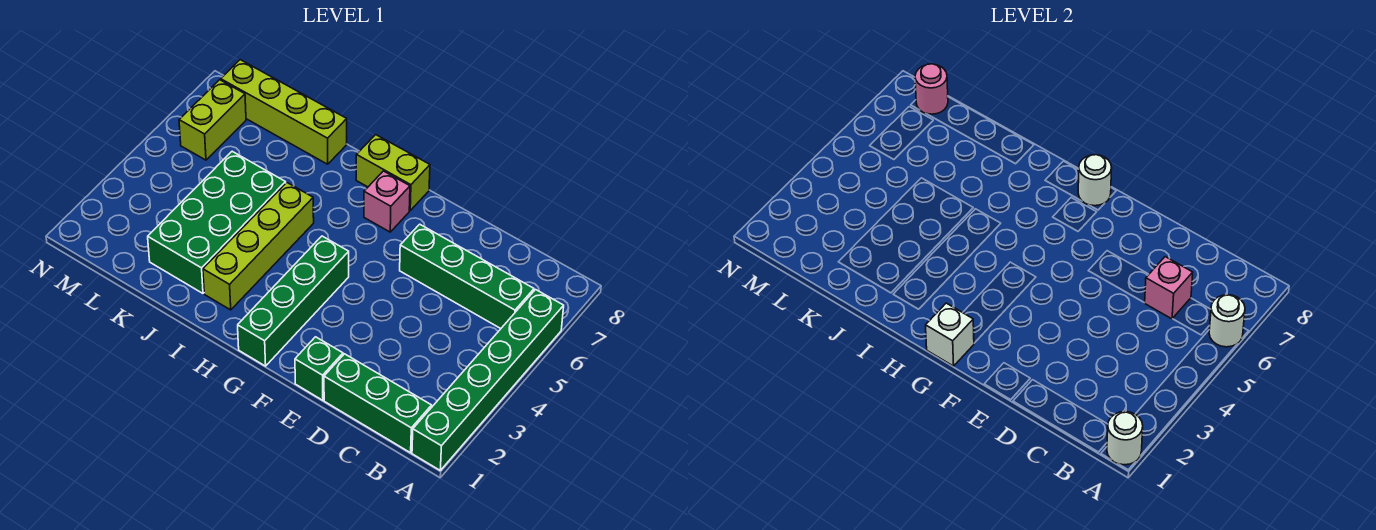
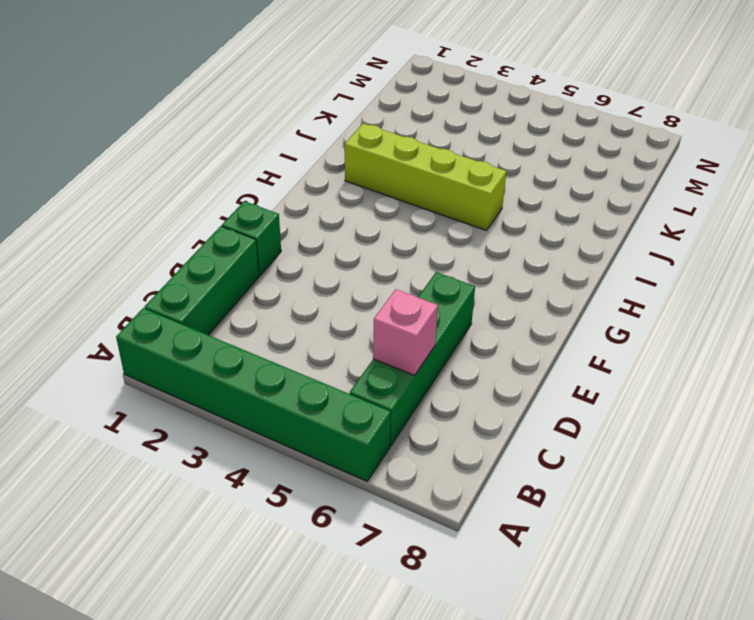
none -> green 1x4 brick [238,236,349,366]
none -> pink 1x1 brick [364,171,410,232]
none -> lime 1x2 brick [356,135,430,210]

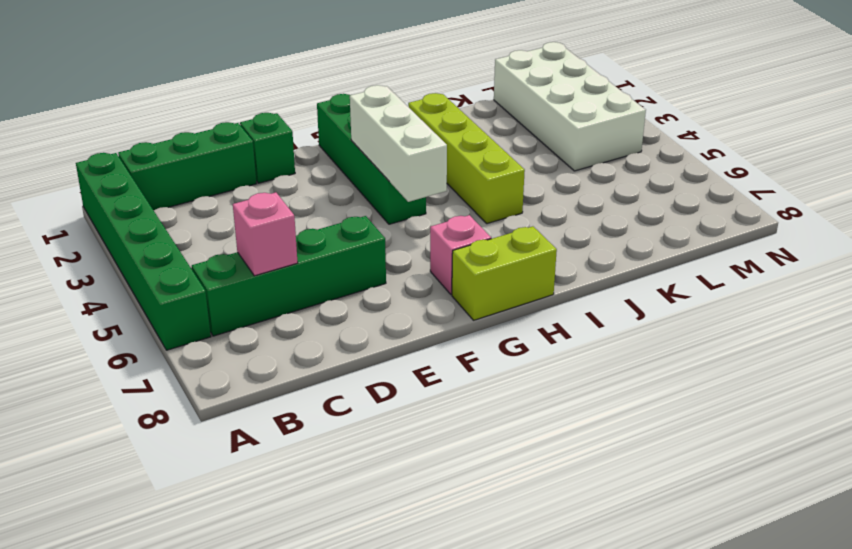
white 1x3 brick [350,85,447,202] -> none
white 2x4 brick [494,42,646,171] -> none
none -> green 2x4 brick [148,151,286,293]
none -> lime 1x4 brick [221,60,347,164]
none -> lime 1x2 brick [179,80,246,160]

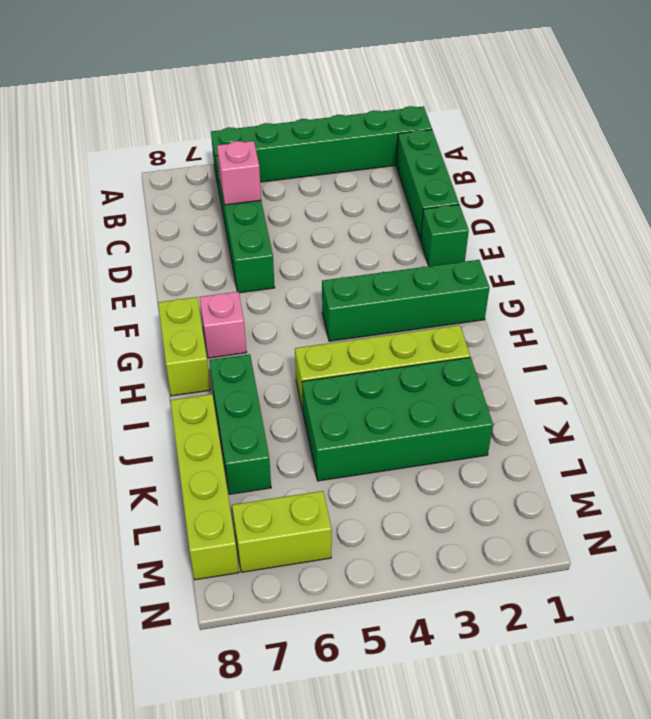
green 1x3 brick [209,354,271,494] -> none
none -> white 1x1 round brick [1107,412,1143,465]
none -> white 1x1 round brick [1209,295,1245,347]
none -> white 1x1 brick [926,303,974,366]

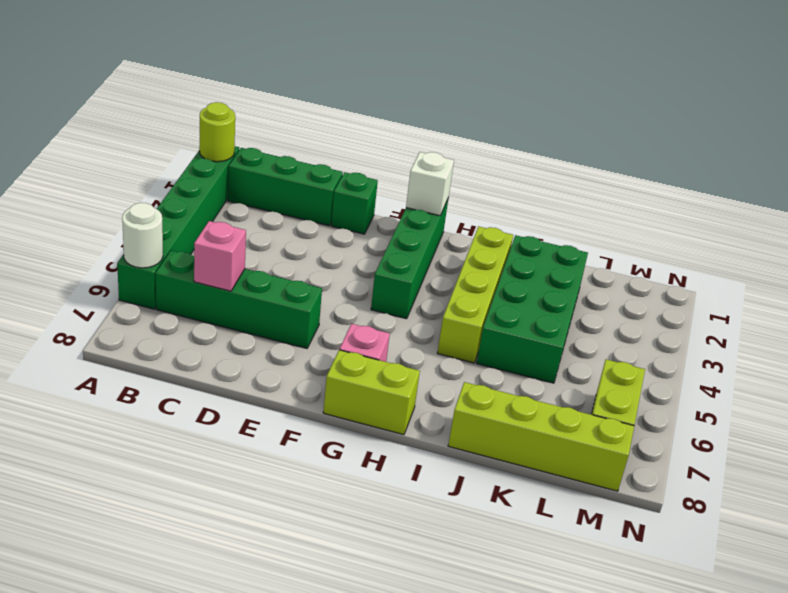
lime 1x1 round brick [199,102,235,162] -> white 1x1 round brick [1107,412,1143,465]
none -> white 1x1 round brick [1078,155,1112,206]
none -> pink 1x1 round brick [915,64,948,114]

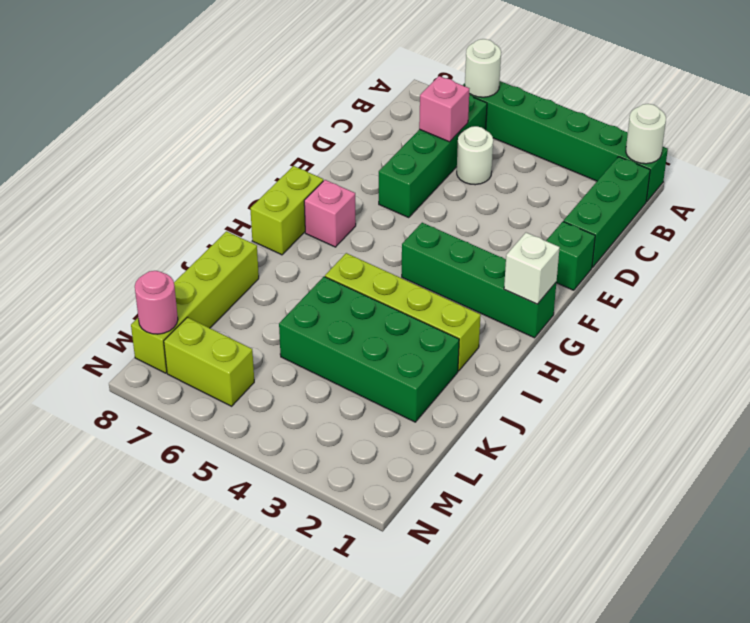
white 1x1 round brick [457,126,493,185] -> white 1x1 round brick moved to [1078,155,1112,206]

